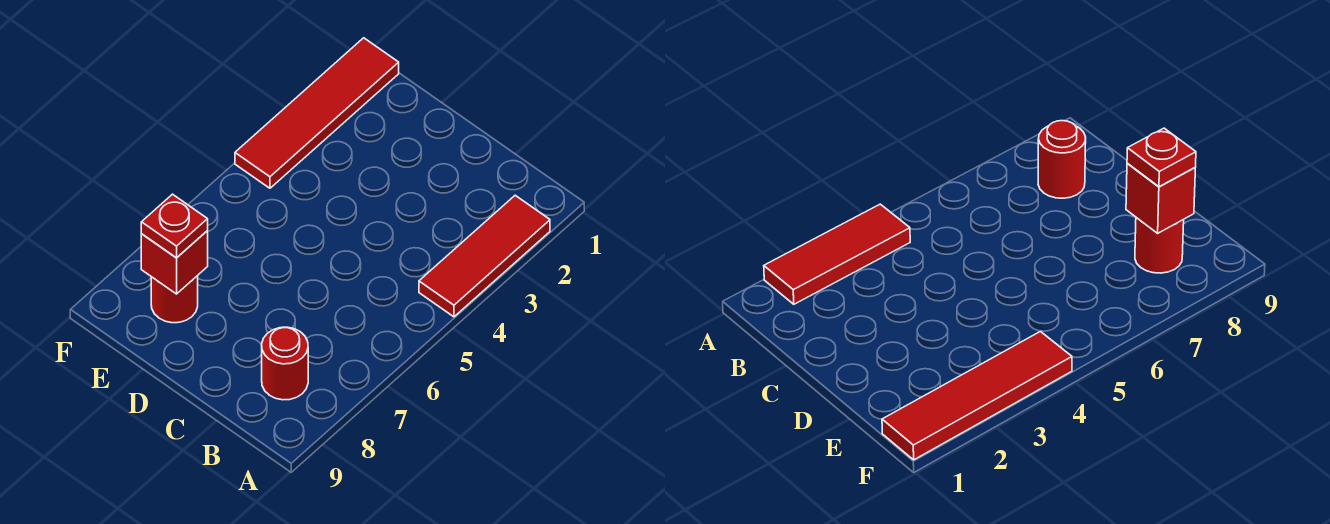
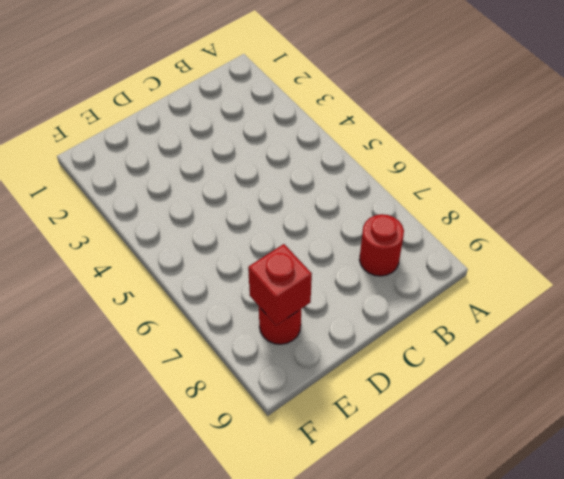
none -> red 1x3 tile [419,195,550,317]
none -> red 1x4 tile [235,38,399,188]

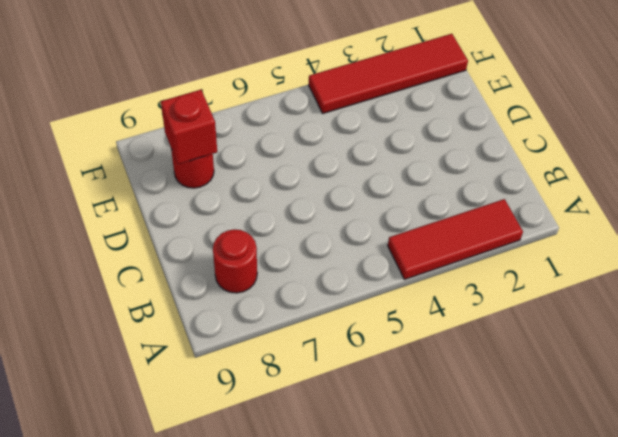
none -> red 1x1 plate [141,194,208,258]

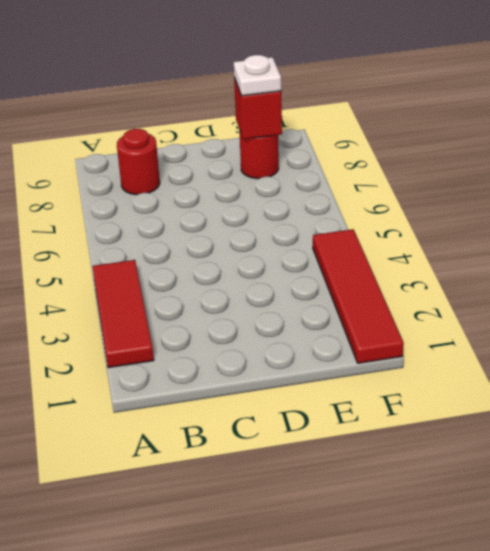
white 1x1 plate [234,55,281,96] -> red 1x1 plate [141,194,208,258]

